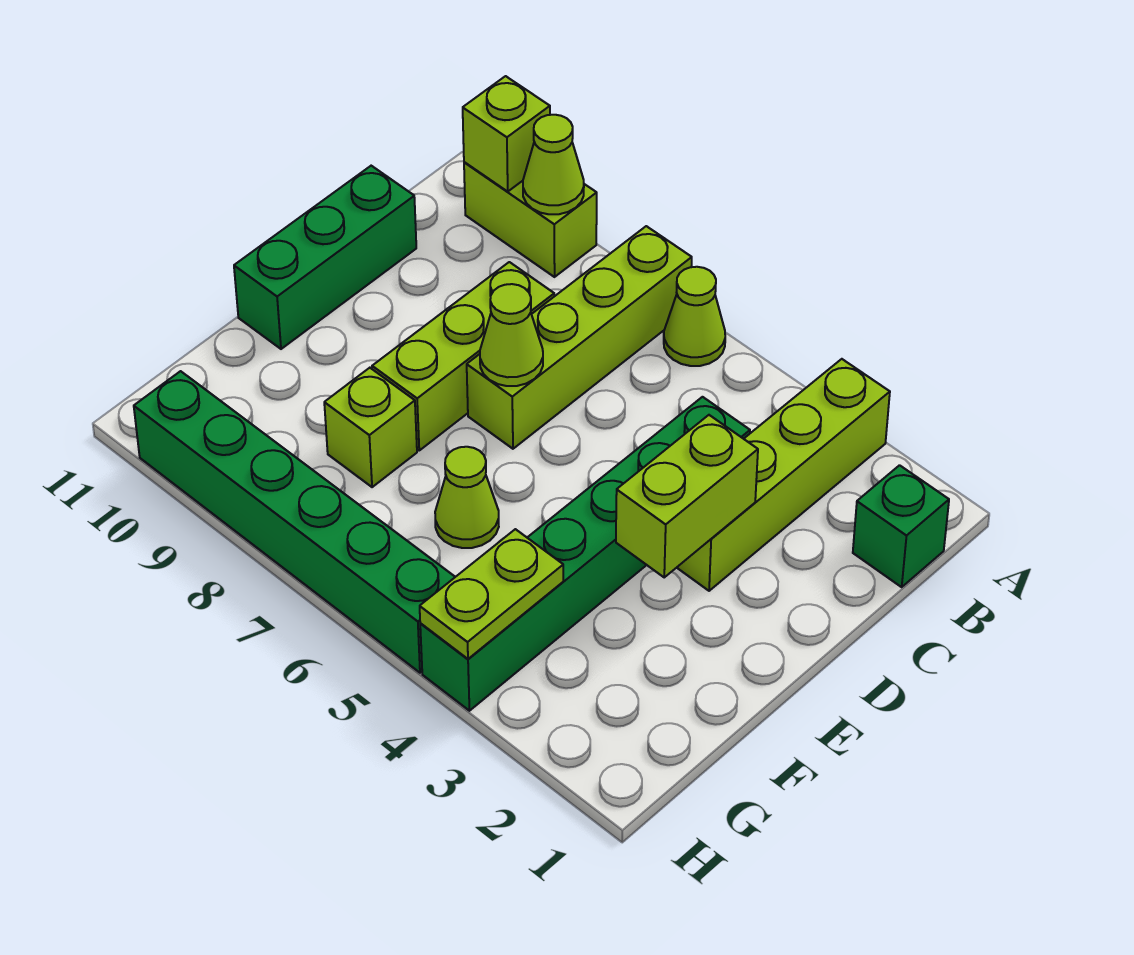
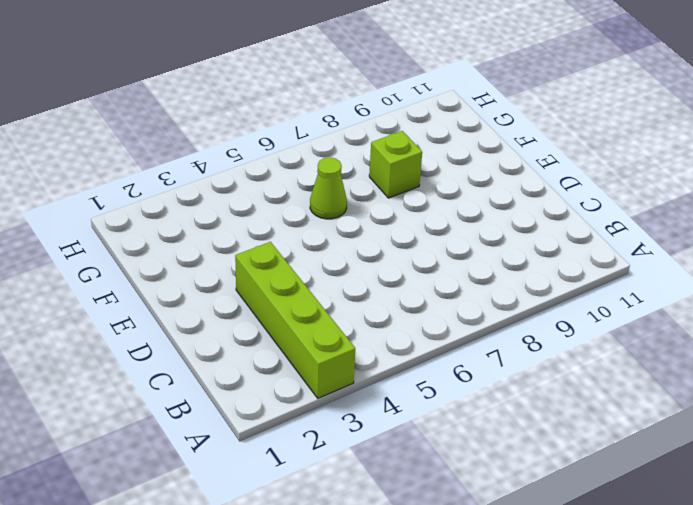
none -> lime 1x1 cone [664,267,725,366]
none -> lime 1x4 brick [467,226,692,449]
none -> lime 1x2 brick [464,162,597,277]

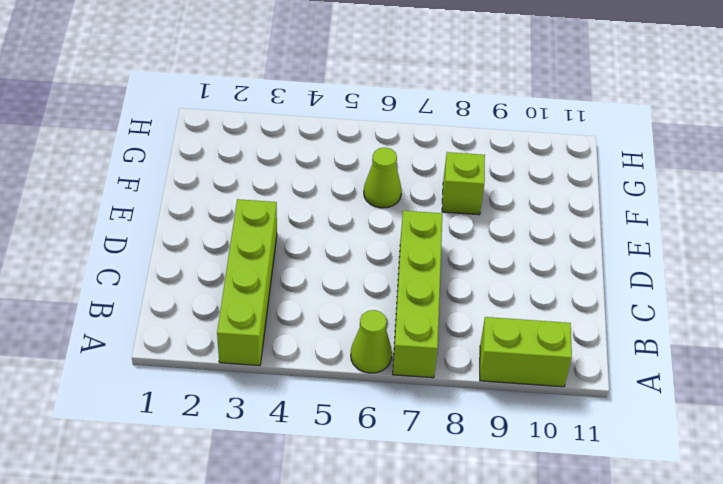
none -> green 1x1 brick [853,465,949,587]
none -> green 1x6 brick [420,397,750,711]
none -> lime 1x3 brick [372,262,554,450]

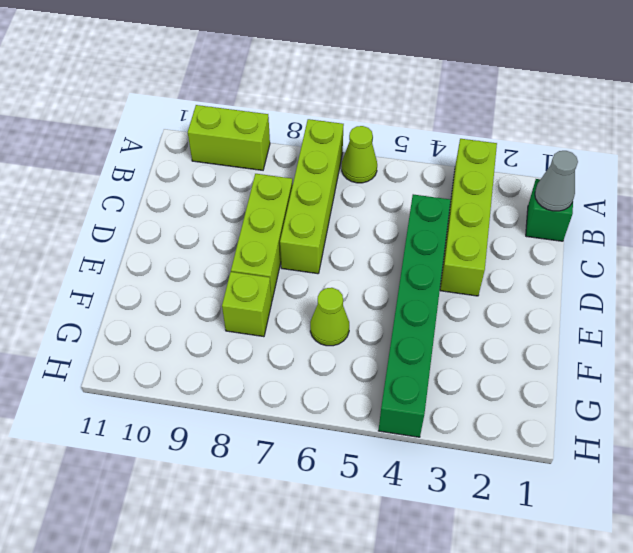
grey 1x1 cone [535,151,578,211] -> none
none -> green 1x3 brick [234,166,416,349]
none -> green 1x6 brick [134,371,455,673]
none -> lime 1x1 cone [523,115,584,214]

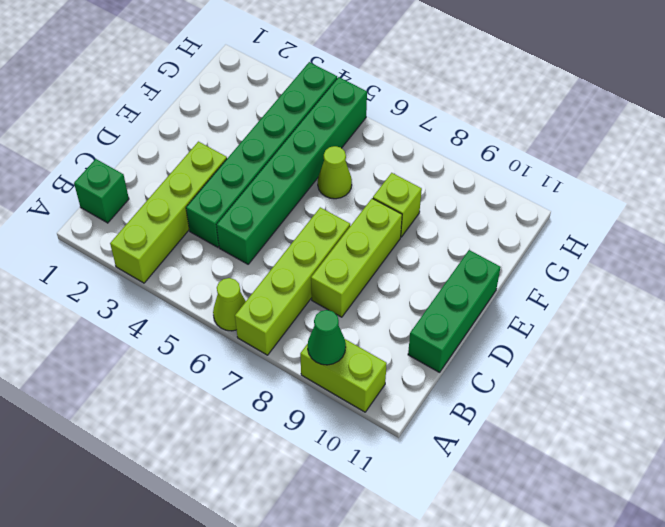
green 1x1 cone [308,310,346,365] -> lime 1x1 cone [523,115,584,214]
green 1x6 brick [217,77,367,264] -> green 1x6 brick turned to [134,371,455,673]
none -> lime 1x1 brick [463,76,550,191]
none -> lime 1x2 brick [616,415,758,577]
none -> lime 1x1 cone [480,284,543,386]

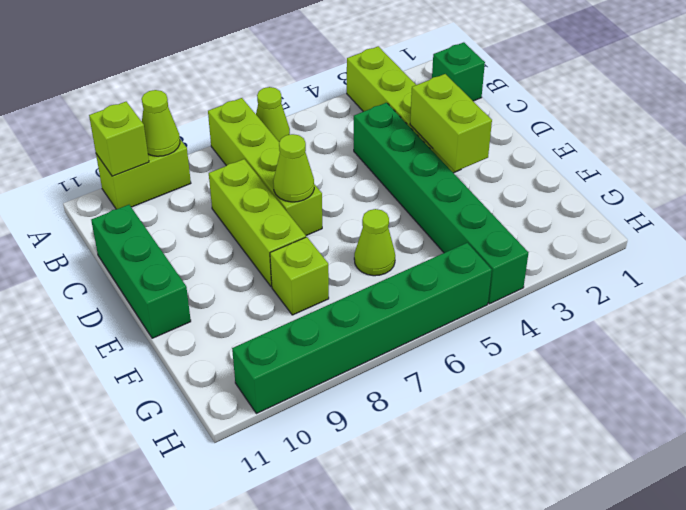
none -> lime 1x2 plate [420,529,563,659]

